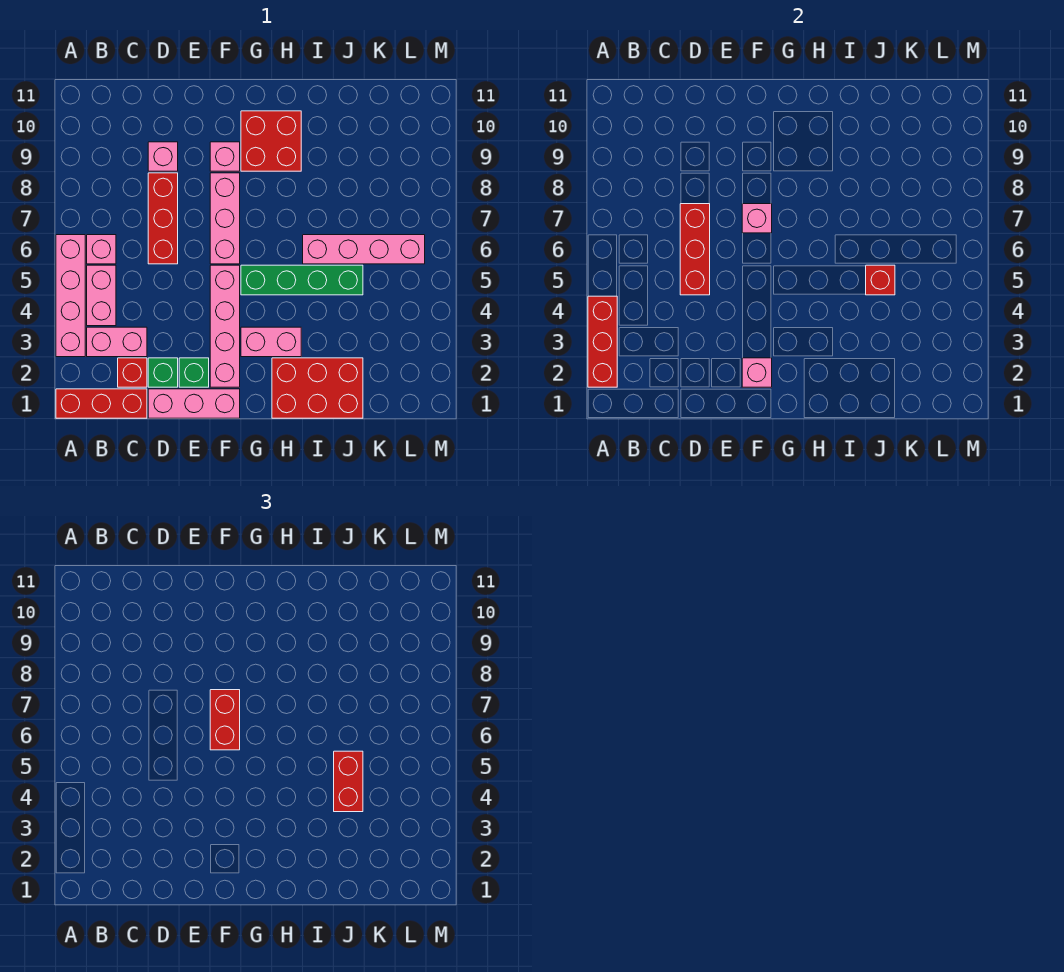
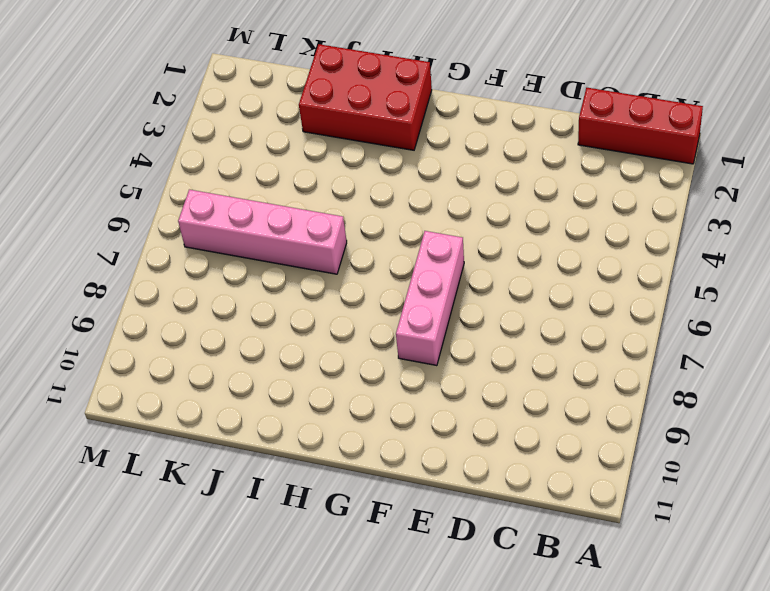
none -> pink 1x4 brick [56,235,85,357]
none -> pink 1x2 brick [87,327,147,357]
none -> pink 1x2 brick [87,265,116,326]

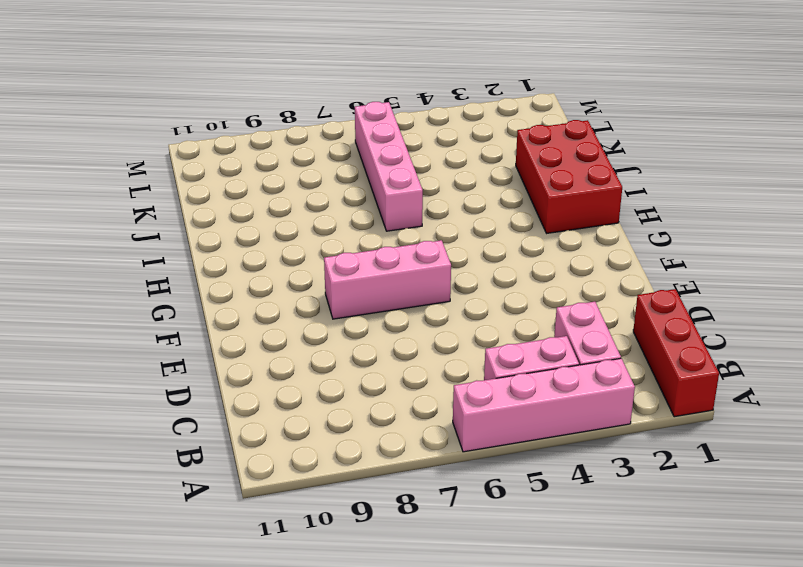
none -> pink 1x1 brick [87,235,116,264]
none -> red 1x1 brick [118,358,147,387]
none -> pink 1x3 brick [148,389,240,418]

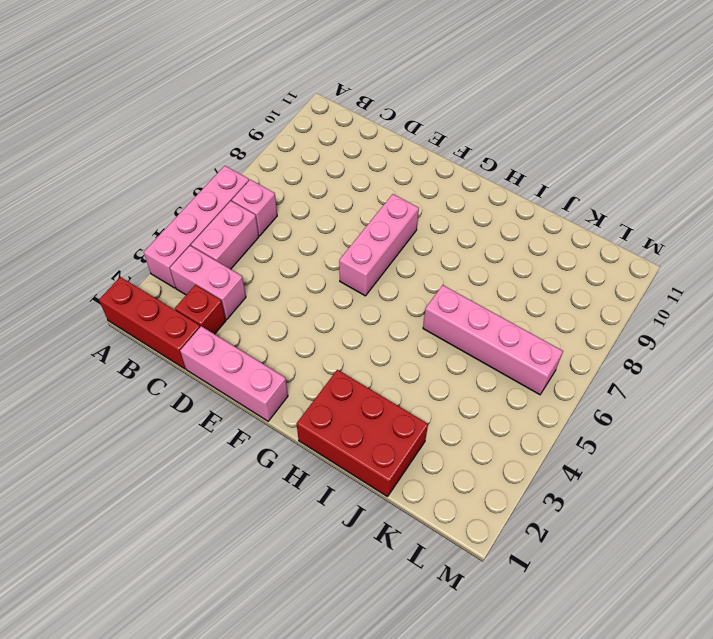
none -> green 1x1 brick [148,358,178,387]
none -> red 1x3 brick [148,173,178,264]
none -> pink 1x1 brick [148,142,178,171]

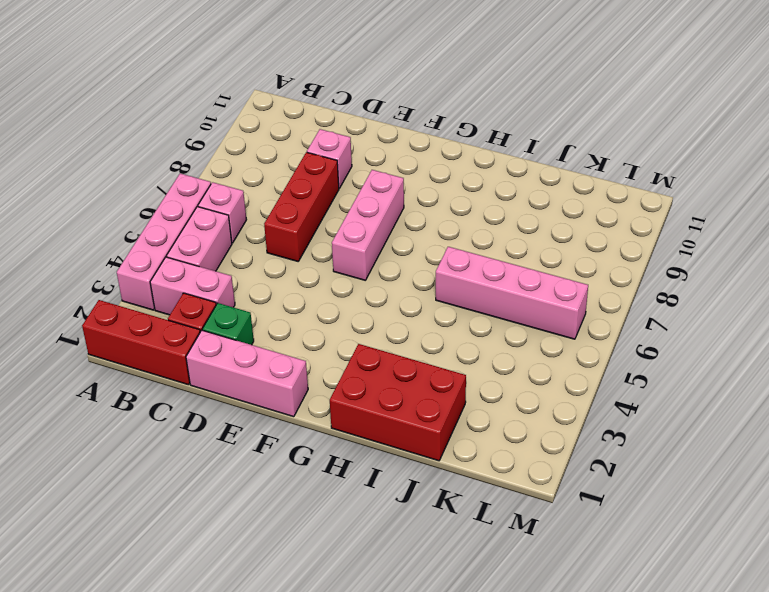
none -> green 1x1 brick [179,358,209,387]
none -> pink 1x4 brick [210,265,240,387]
none -> pink 1x1 brick [210,142,240,171]

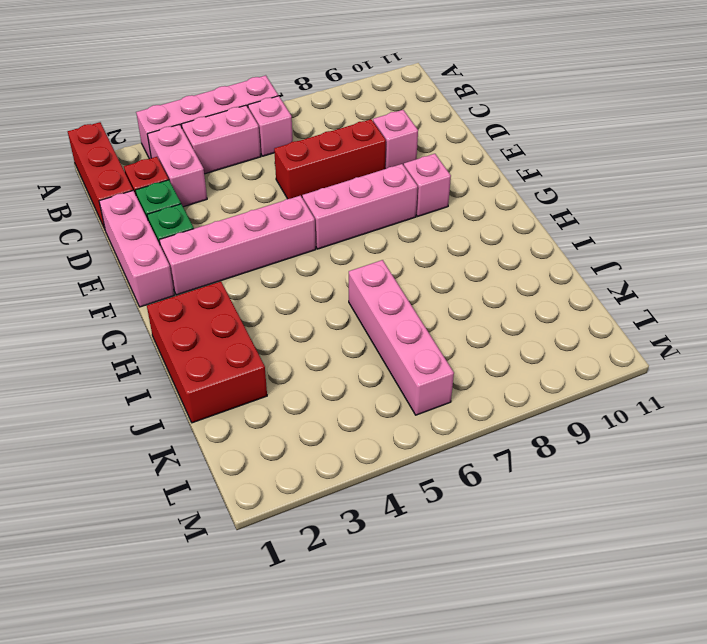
none -> pink 1x2 brick [241,327,301,357]
none -> green 1x4 brick [241,265,363,295]
none -> red 2x2 brick [241,111,301,171]

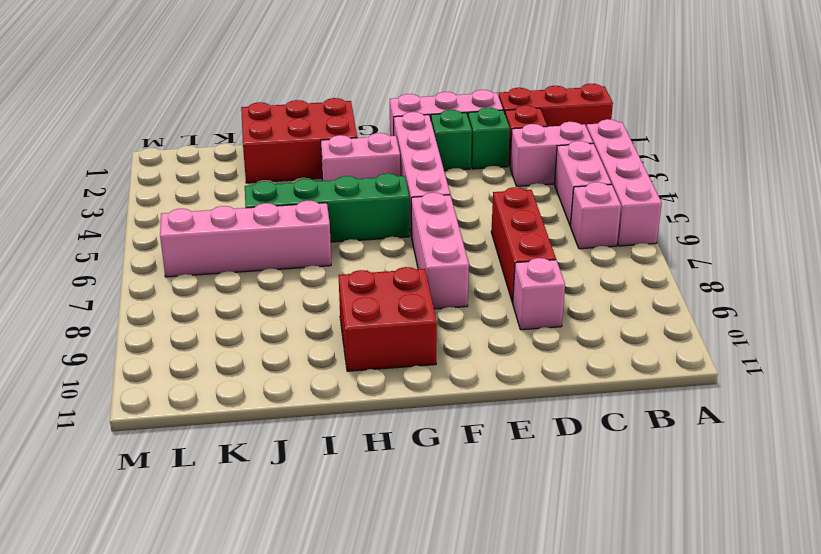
none -> pink 1x1 brick [210,142,240,171]
none -> red 1x3 brick [588,296,617,387]
none -> red 1x3 brick [680,204,710,295]

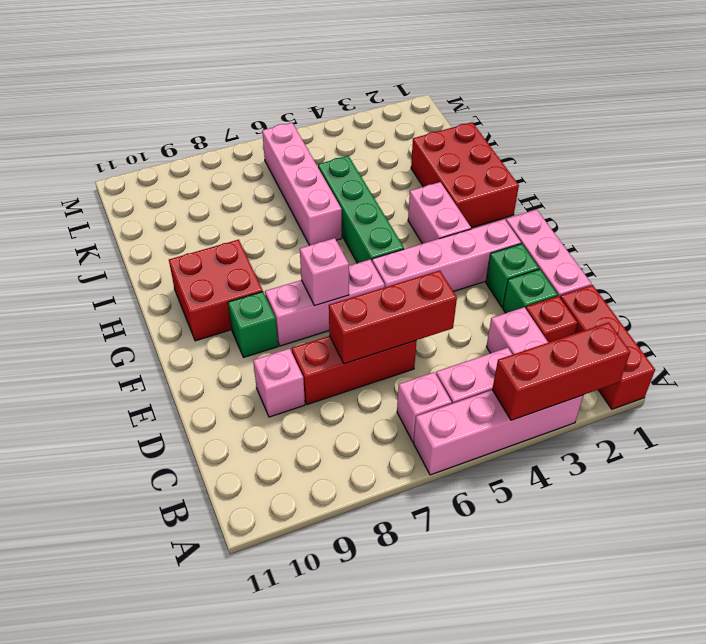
green 1x1 brick [228,292,278,357] -> pink 1x1 brick [210,142,240,171]
none -> pink 1x1 brick [742,358,772,387]
none -> red 1x1 brick [866,265,895,295]
none -> red 1x2 brick [210,690,240,750]

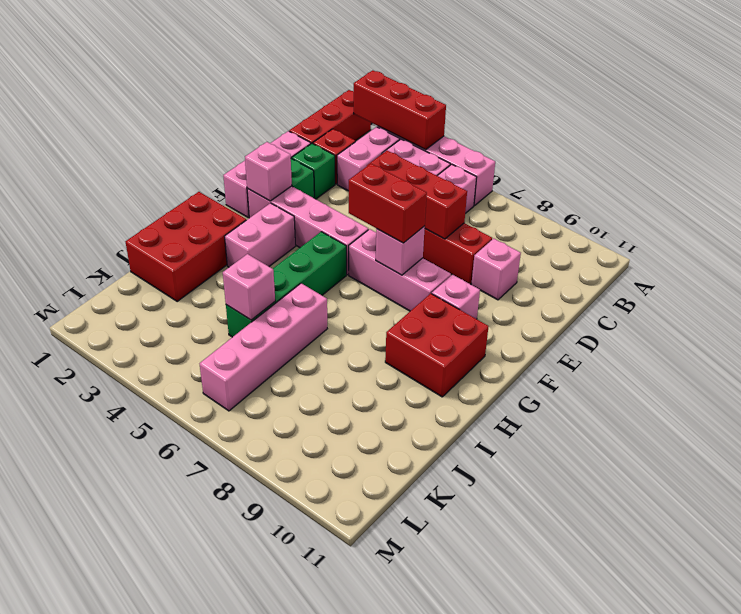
pink 1x1 brick [223,254,275,320] -> red 1x1 brick [866,265,895,295]
none -> red 1x2 brick [334,751,363,812]

